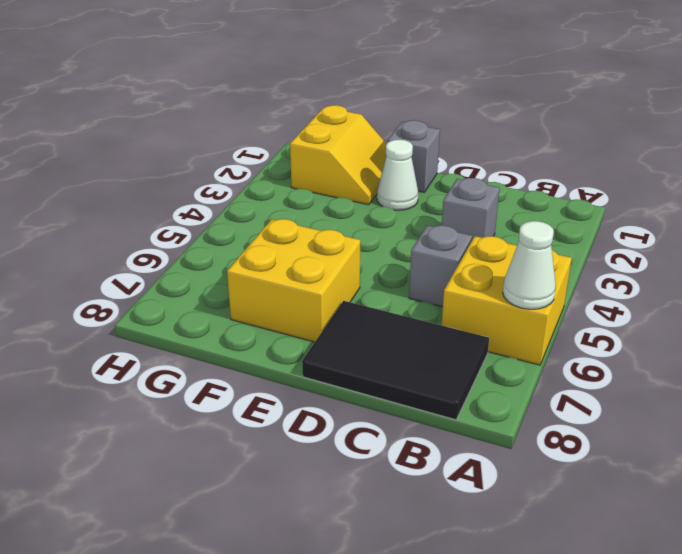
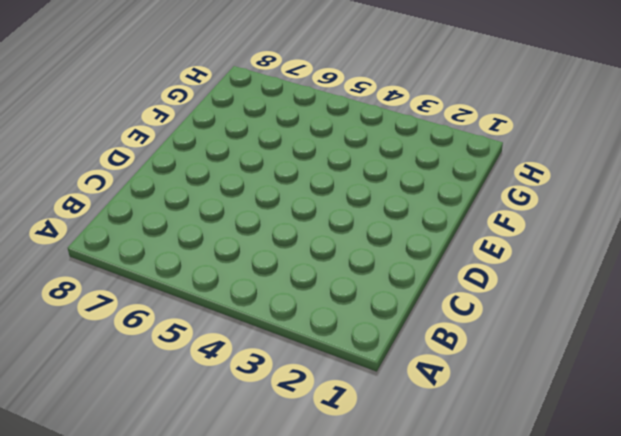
none -> yellow 2x2 brick [442,236,572,365]
none -> black 2x3 tile [302,301,489,420]

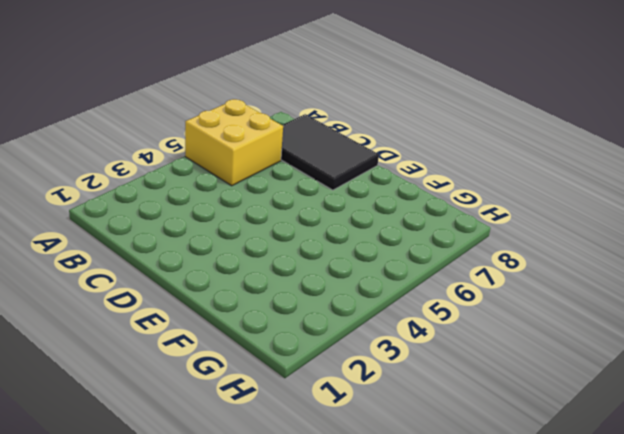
none -> grey 1x1 brick [442,178,500,240]
none -> grey 1x1 brick [409,225,472,307]

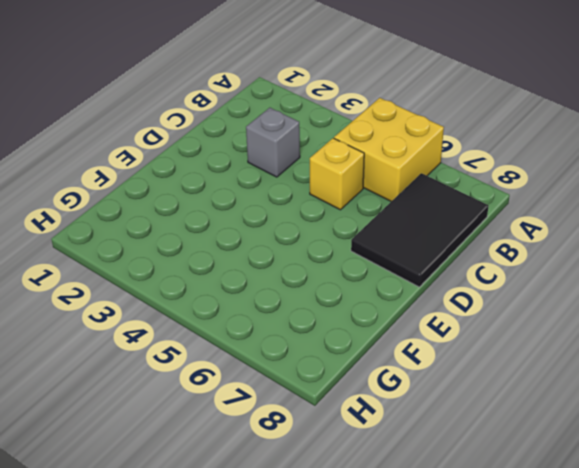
yellow 1x1 brick [310,138,364,210] -> grey 1x1 brick [409,225,472,307]
none -> grey 1x1 brick [387,120,440,192]
none -> white 1x1 cone [377,140,418,210]

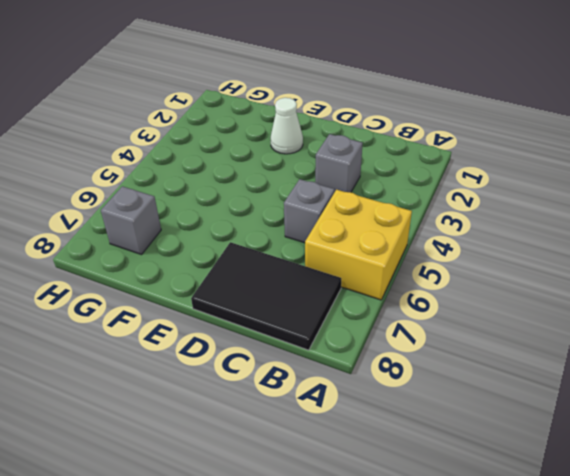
grey 1x1 brick [101,186,161,255] -> grey 1x1 brick moved to [387,120,440,192]
none -> yellow 2x2 brick [227,219,360,342]
none -> yellow 2x2 slope [290,105,386,205]

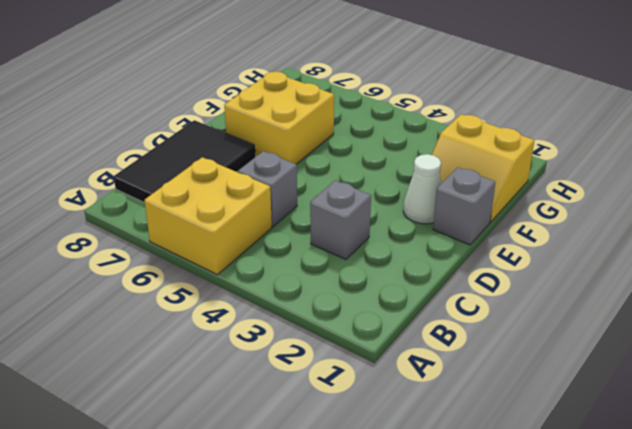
none -> white 1x1 cone [503,221,556,309]

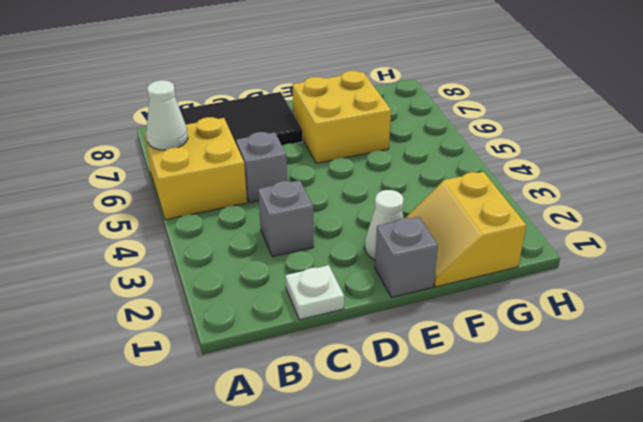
white 1x1 plate [285,265,344,320] -> none

